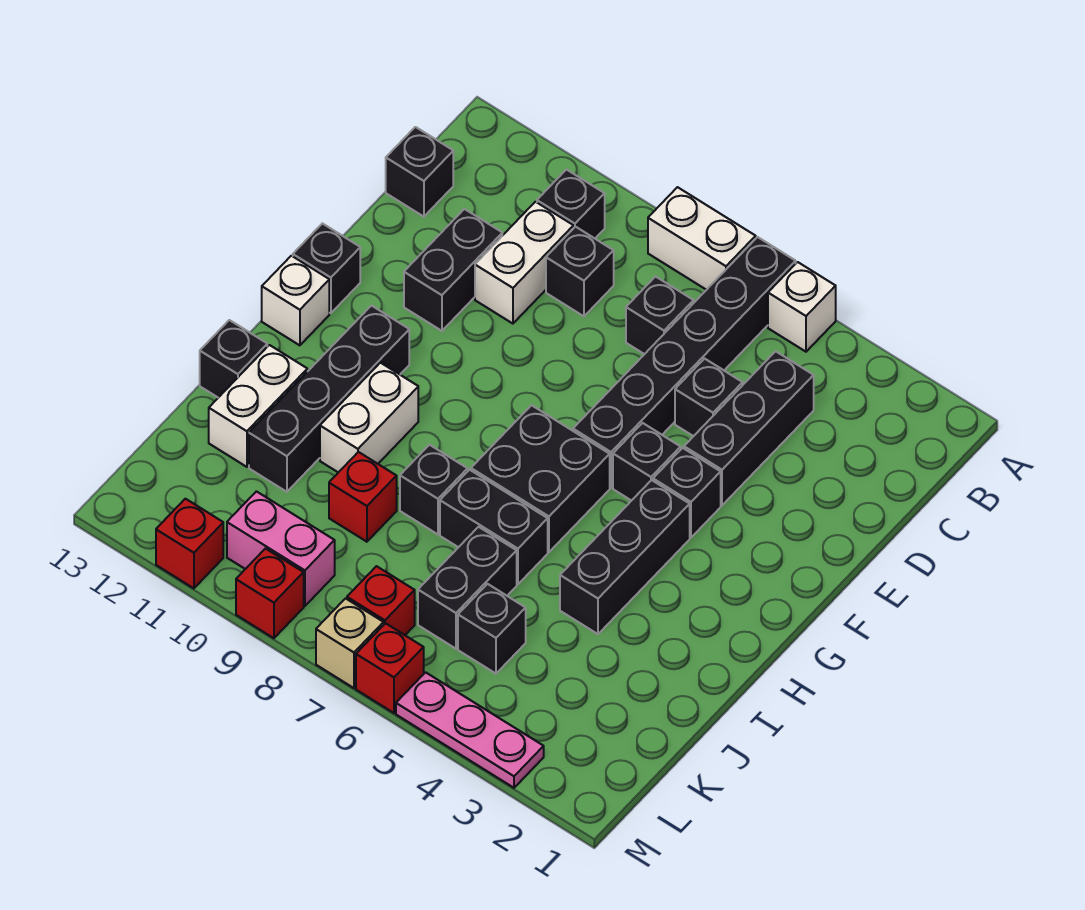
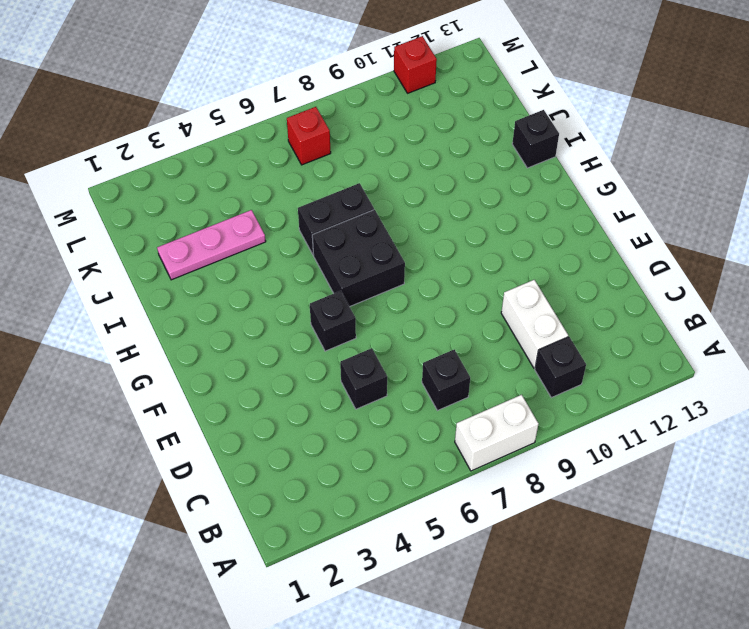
pink 1x3 plate [157,210,266,280] -> pink 1x3 plate moved to [396,672,544,788]
none -> white 1x1 brick [768,262,836,352]
none -> black 1x6 brick [573,237,796,488]
none -> black 1x3 brick [684,351,814,505]
none -> black 1x1 brick [546,227,614,316]

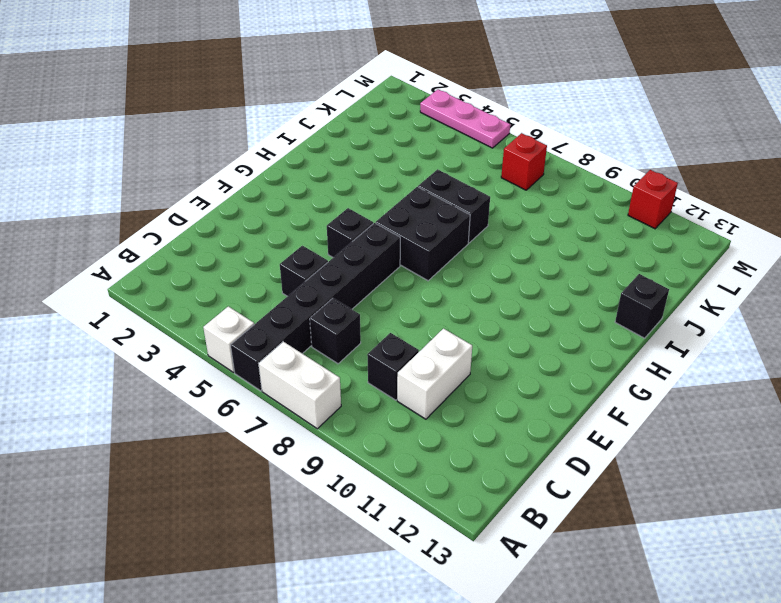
none -> black 1x1 brick [537,170,605,238]
none -> black 1x3 brick [684,351,814,505]
none -> black 1x1 brick [386,127,453,217]
none -> black 1x2 brick [404,209,502,331]

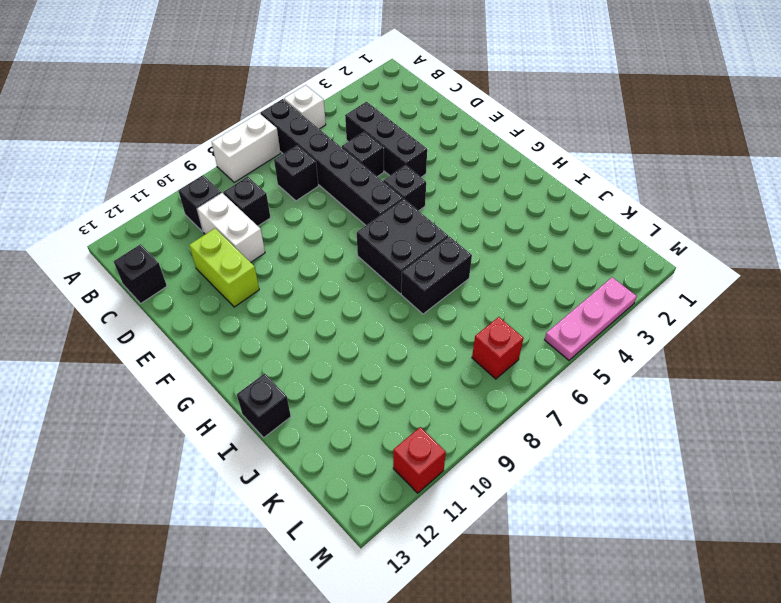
lime 1x2 brick [189,228,259,307] -> black 1x2 brick [404,209,502,331]
none -> black 1x1 brick [653,448,721,537]
none -> black 1x1 brick [293,223,360,313]
none -> black 1x3 brick [560,480,690,634]
none -> black 1x4 brick [249,306,409,492]

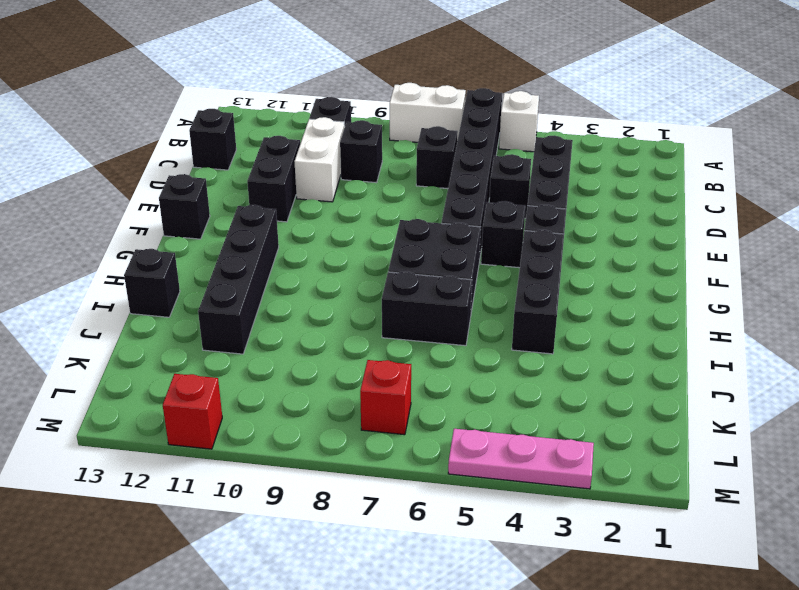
none -> white 1x1 brick [262,256,329,345]
none -> white 1x2 brick [320,363,418,472]
none -> black 1x1 brick [400,445,468,534]
none -> white 1x2 brick [209,345,307,467]

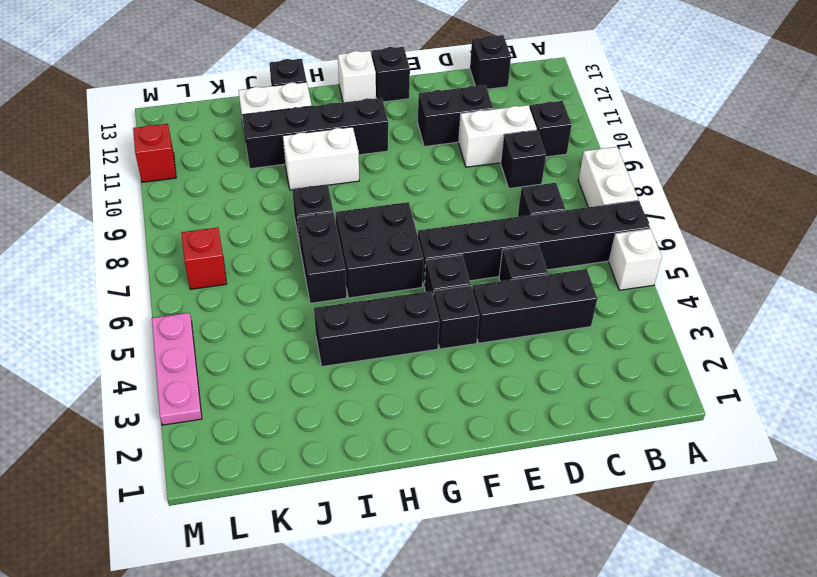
none -> black 1x2 brick [418,527,517,649]
none -> red 1x1 brick [329,452,397,542]
none -> black 1x1 brick [458,584,526,674]
none -> pink 1x2 brick [227,491,335,606]

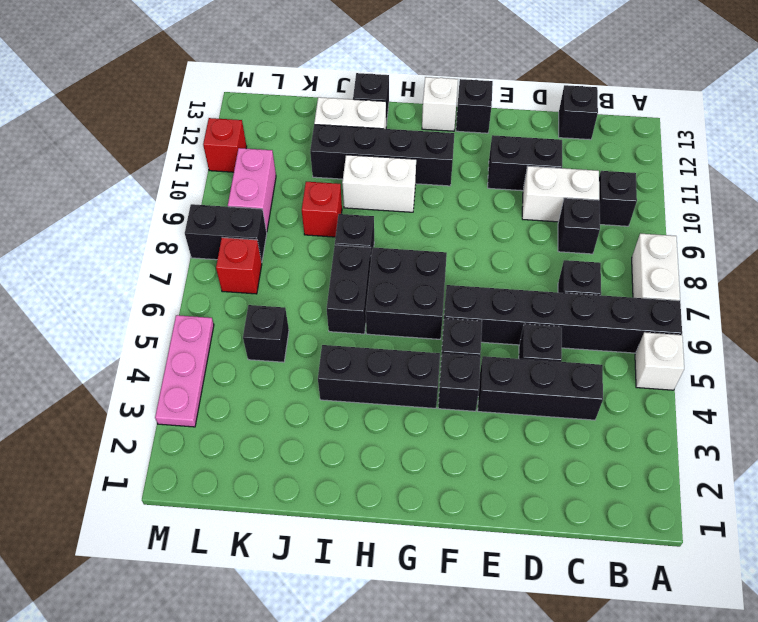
black 1x2 brick [185,204,267,263] -> black 1x2 brick moved to [418,527,517,649]
none -> red 1x1 brick [356,623,424,713]
none -> tan 1x1 brick [316,599,384,688]
none -> red 1x1 brick [236,549,304,638]

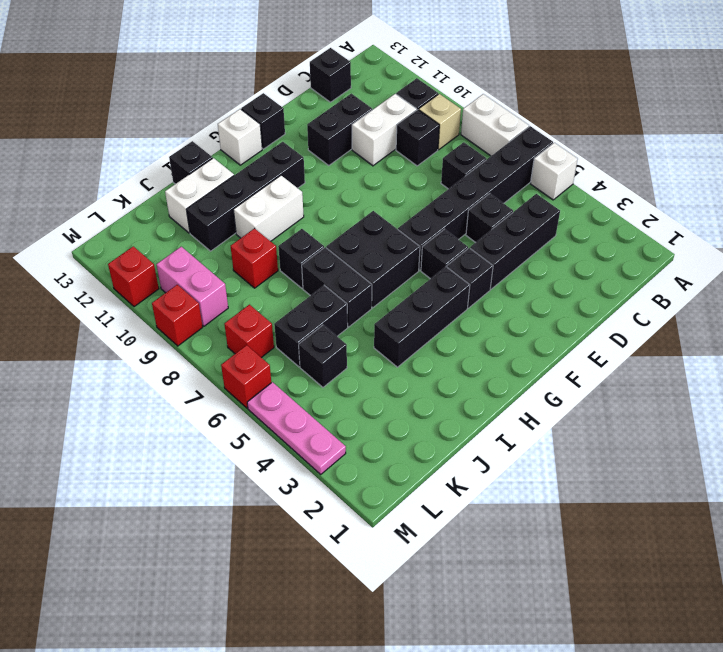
tan 1x1 brick [419,94,461,150] -> tan 1x1 brick moved to [316,599,384,688]

